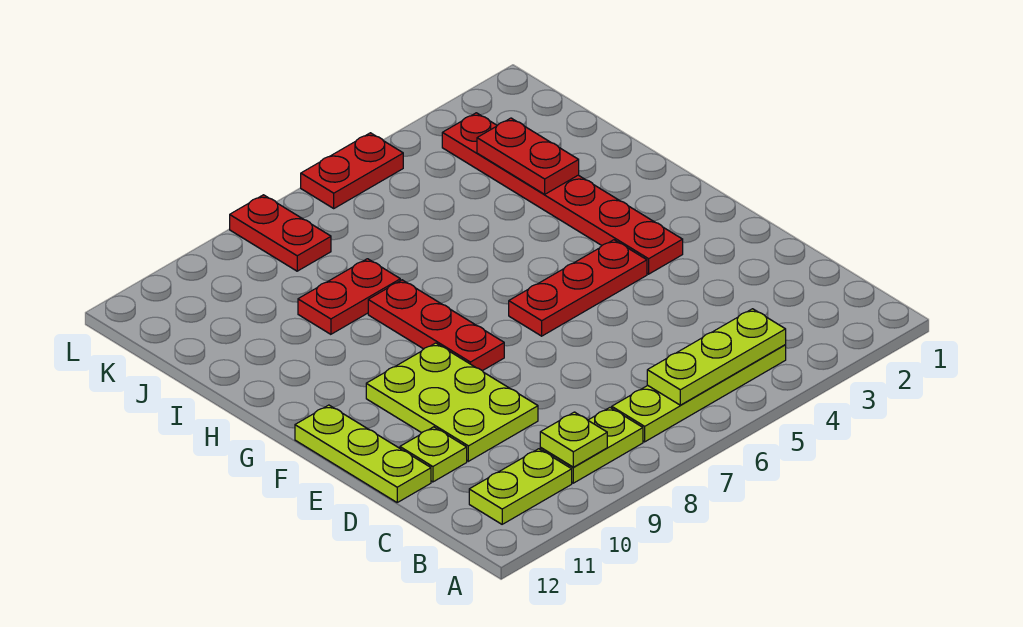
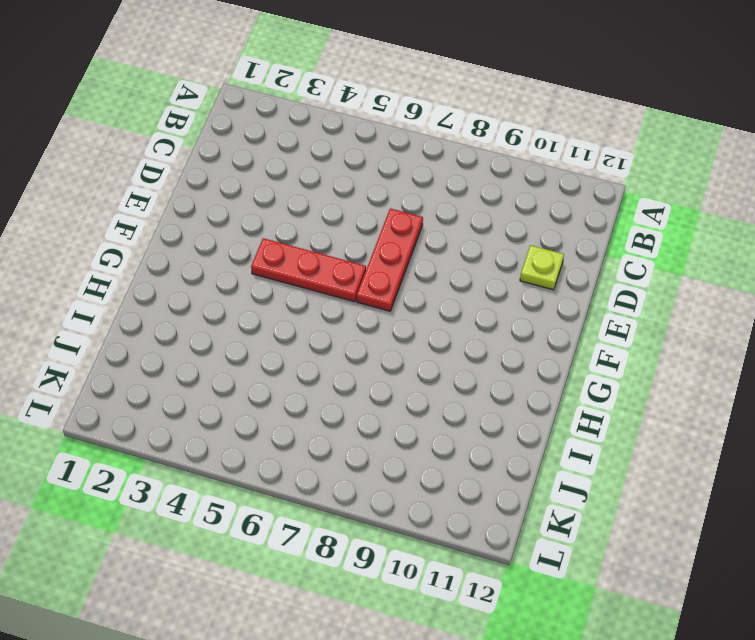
red 1x3 plate [357,209,423,311] -> red 1x3 plate moved to [368,280,504,371]
none -> lime 1x4 plate [612,345,786,442]
none -> lime 1x2 plate [540,408,643,483]
none -> lime 1x2 plate [469,449,572,524]

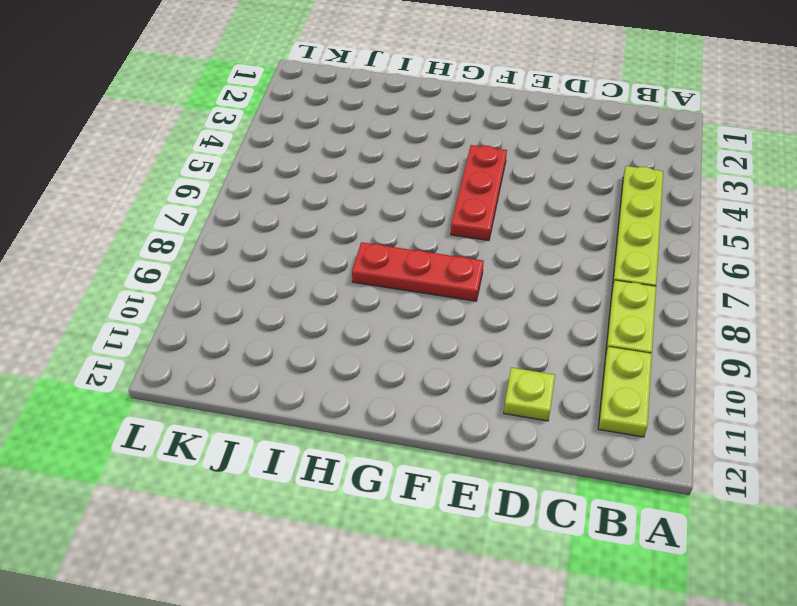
none -> lime 2x3 plate [366,343,538,461]
none -> lime 1x3 plate [295,405,431,502]
none -> red 1x6 plate [442,113,683,274]

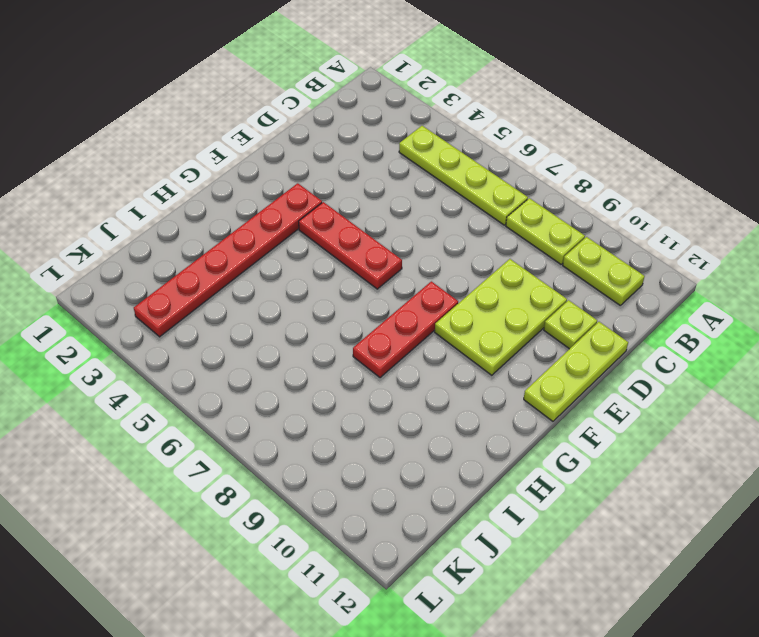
none -> red 1x2 plate [298,259,400,334]
none -> red 1x2 plate [230,195,331,271]
none -> red 1x2 plate [301,133,403,208]

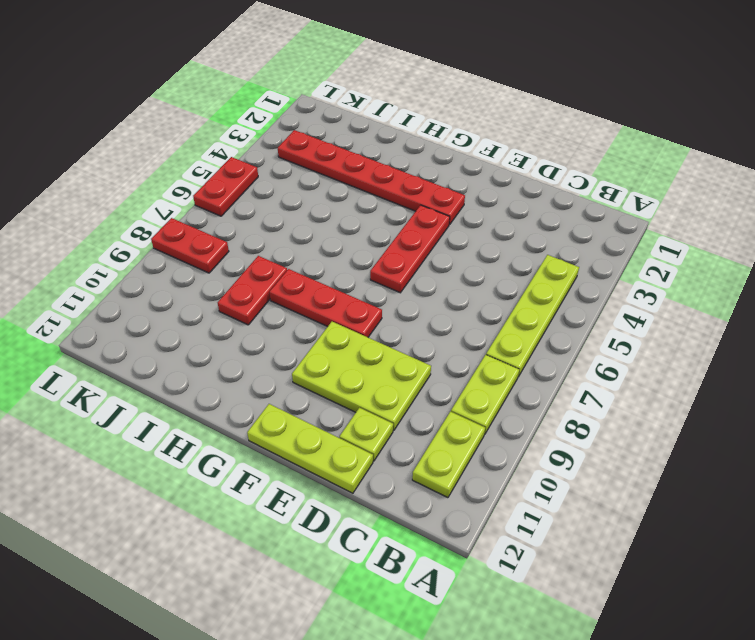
none -> lime 1x3 plate [647,309,786,405]
none -> lime 1x1 plate [540,412,607,467]
none -> red 1x2 plate [477,118,579,194]

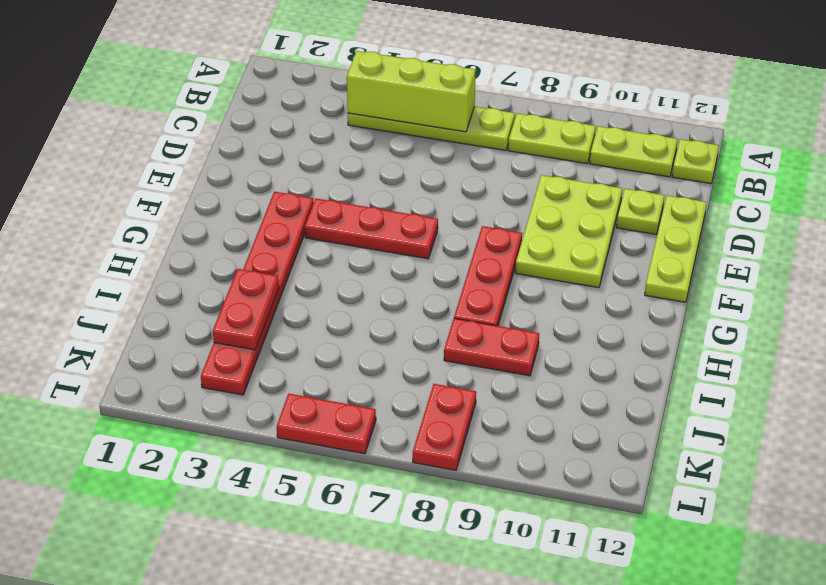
lime 1x3 brick [347,51,476,132] -> lime 1x3 plate [647,309,786,405]
lime 1x1 plate [672,139,719,183] -> lime 1x1 plate moved to [540,412,607,467]

